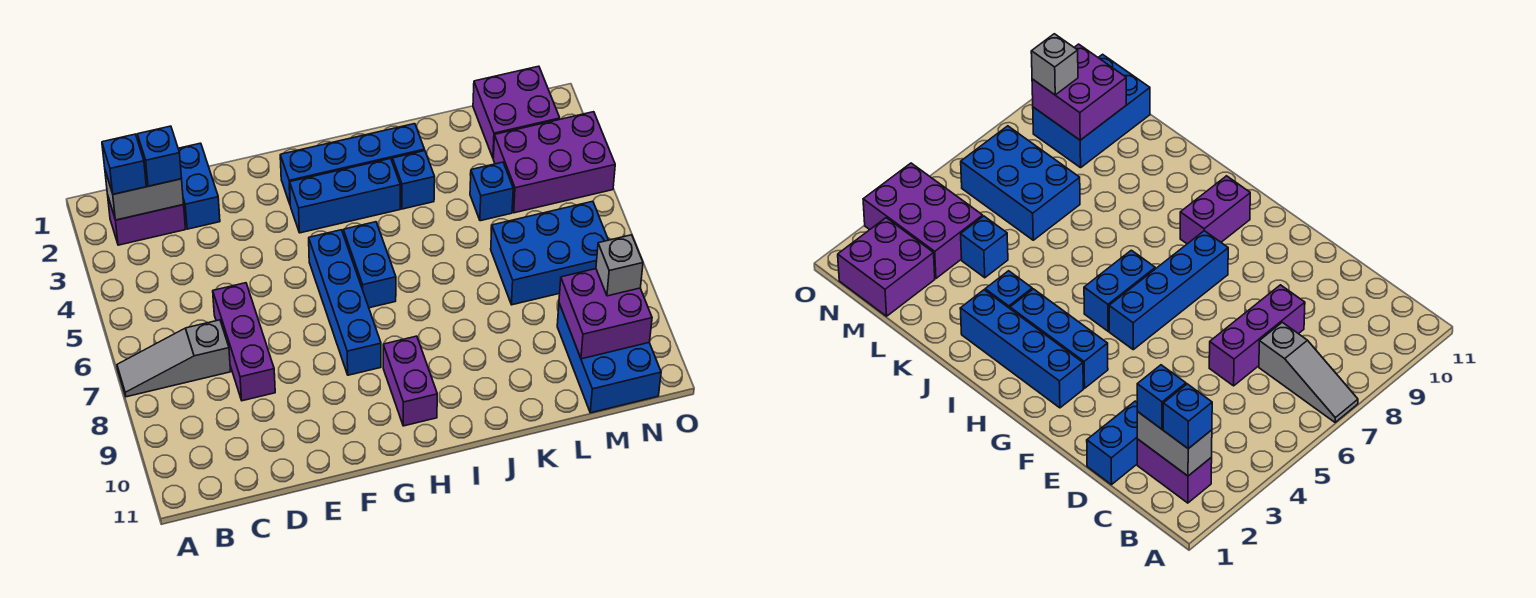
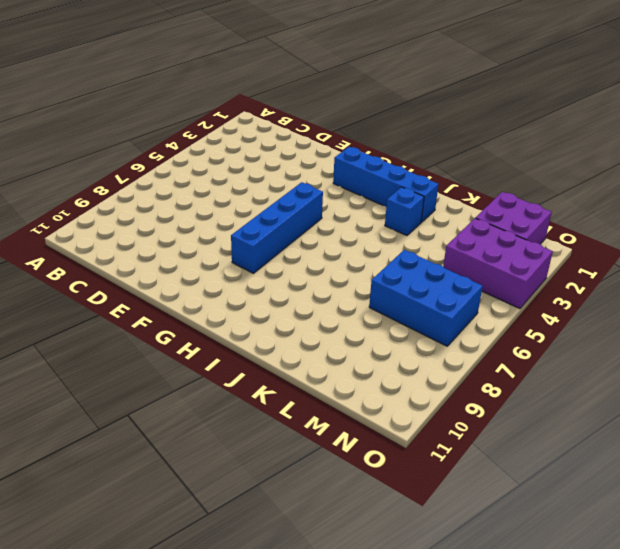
none -> grey 1x3 slope [117,320,231,397]
none -> purple 1x2 brick [108,197,185,245]
none -> blue 1x2 brick [178,143,220,229]

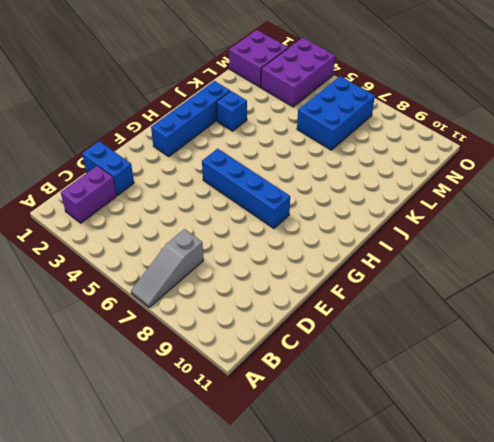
none -> purple 1x3 brick [213,283,275,401]
none -> blue 1x3 brick [290,158,400,233]
none -> blue 1x2 brick [343,222,396,308]

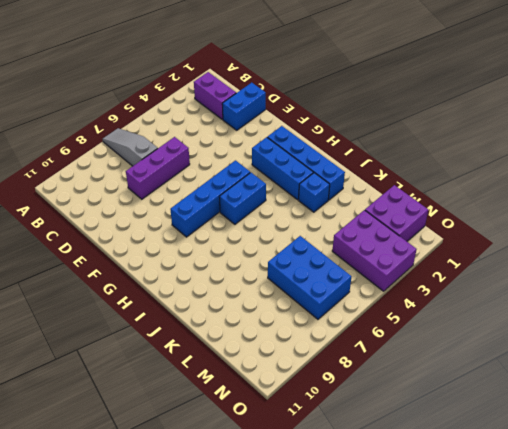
none -> purple 1x2 brick [383,336,437,426]
none -> blue 1x1 brick [470,162,513,221]
none -> blue 2x3 brick [557,303,661,413]

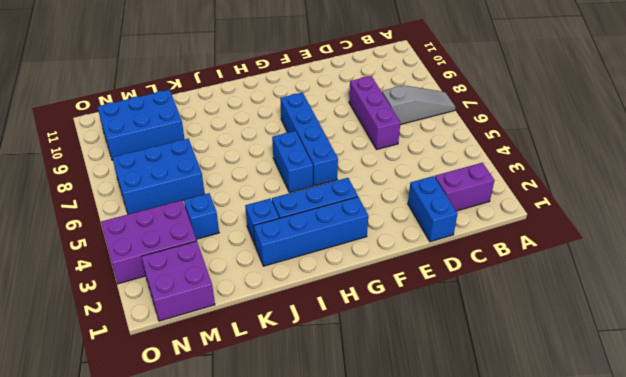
blue 2x3 brick [98,90,184,160] -> blue 2x3 brick turned to [557,303,661,413]
none -> purple 1x2 brick [383,336,437,426]
none -> grey 1x2 brick [105,171,184,220]
none -> purple 2x2 brick [559,269,652,359]

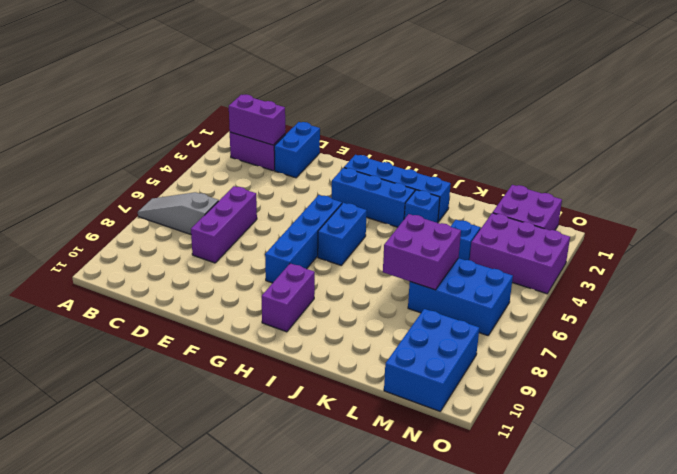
purple 1x2 brick [229,95,285,145] -> grey 1x2 brick [105,171,184,220]
purple 2x2 brick [383,214,461,290] -> purple 2x2 brick moved to [559,269,652,359]
none -> blue 1x1 brick [102,134,146,194]
none -> blue 1x1 brick [137,126,182,186]
none -> grey 1x1 brick [596,235,643,296]

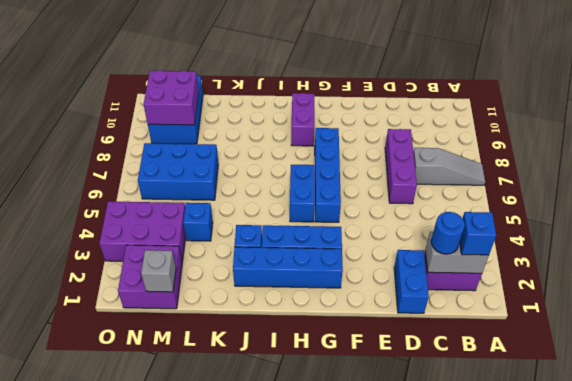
blue 1x1 round brick [431,212,465,254] -> blue 1x1 brick [137,126,182,186]
grey 1x1 brick [141,250,176,292] -> grey 1x1 brick moved to [596,235,643,296]

